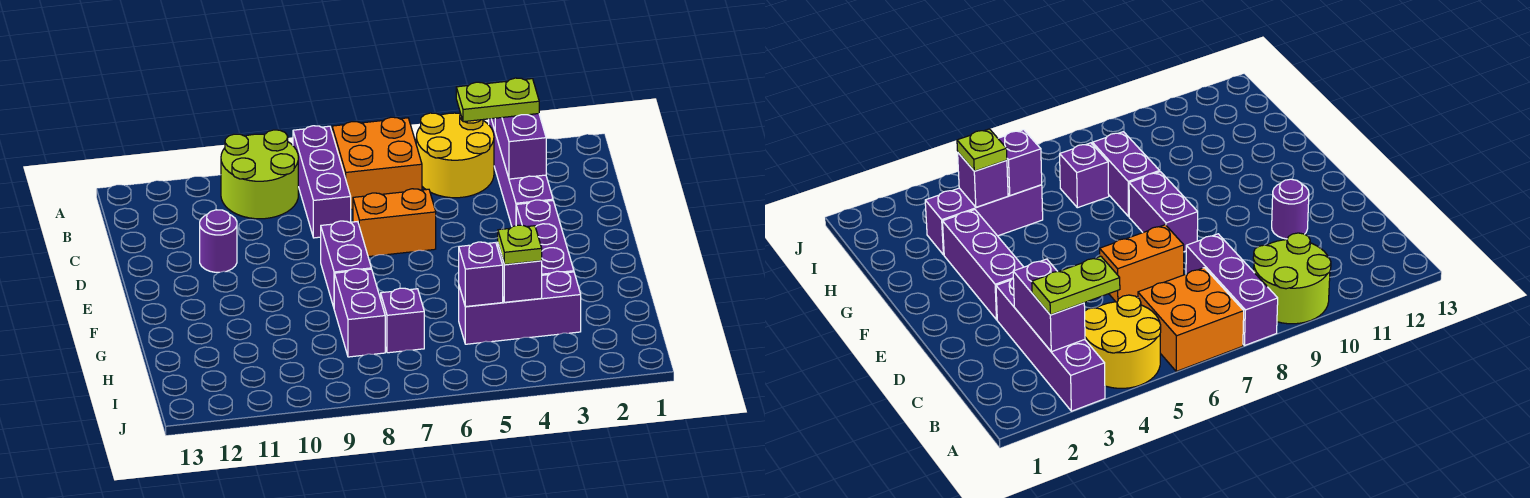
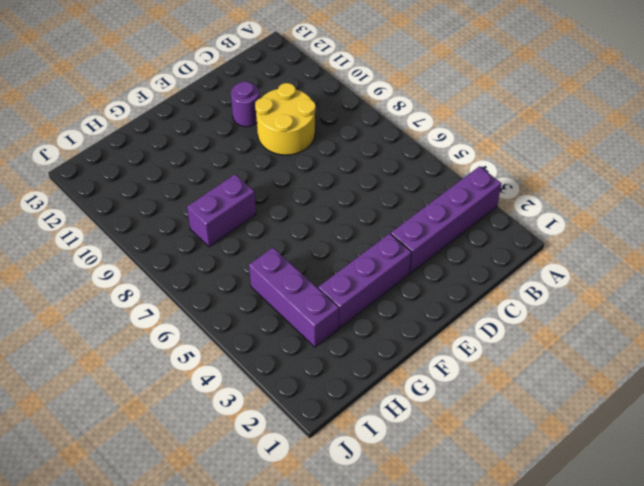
yellow 2x2 round brick [255,83,316,155] -> yellow 2x2 round brick moved to [416,113,494,198]
none -> orange 2x2 brick [332,117,422,209]
none -> purple 1x3 brick [293,126,351,238]
none -> lime 2x2 round brick [221,130,298,219]

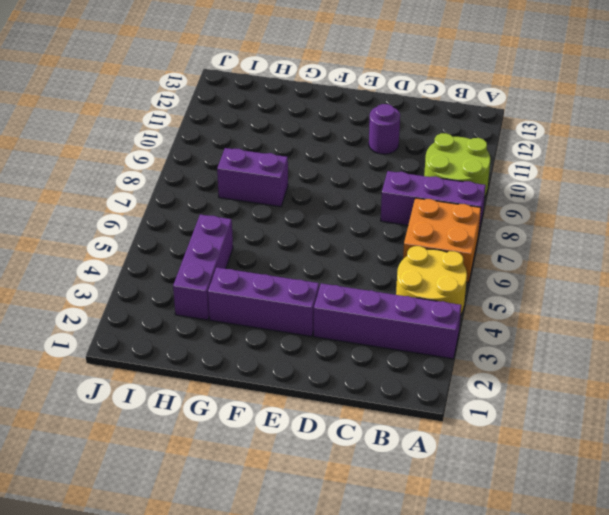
none -> orange 1x2 brick [353,189,436,257]
none -> purple 1x2 brick [321,221,371,307]
none -> purple 1x1 brick [381,288,424,353]

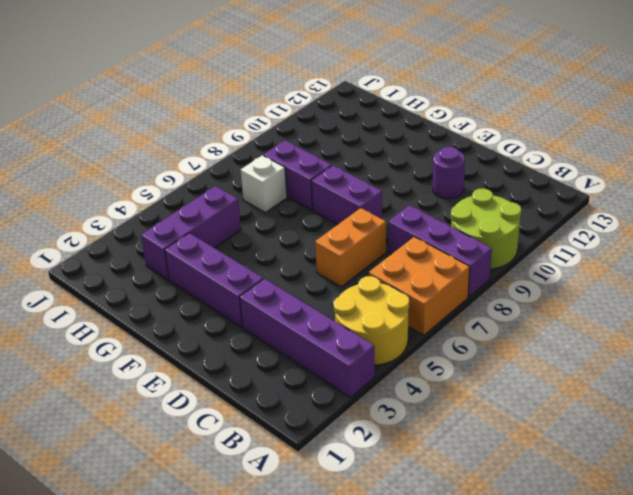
white 1x1 brick [241,155,287,213] -> purple 1x1 brick [381,288,424,353]
none -> purple 1x2 brick [495,114,546,179]
none -> purple 1x1 brick [498,245,542,302]
none -> purple 1x1 brick [459,242,503,307]

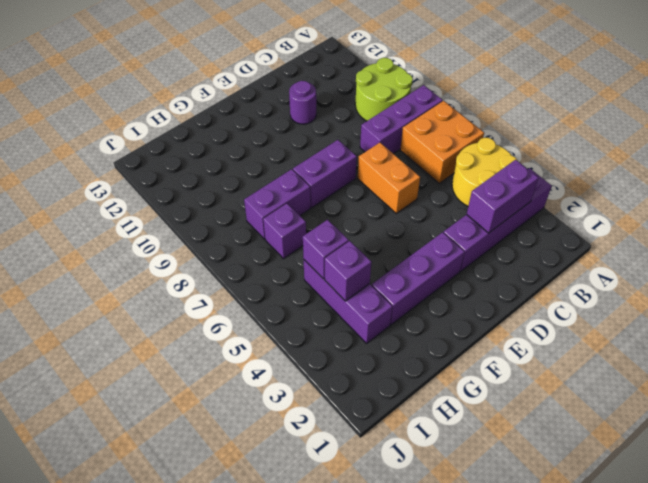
none -> lime 1x2 plate [456,78,539,122]
none -> lime 1x1 plate [498,225,542,265]

